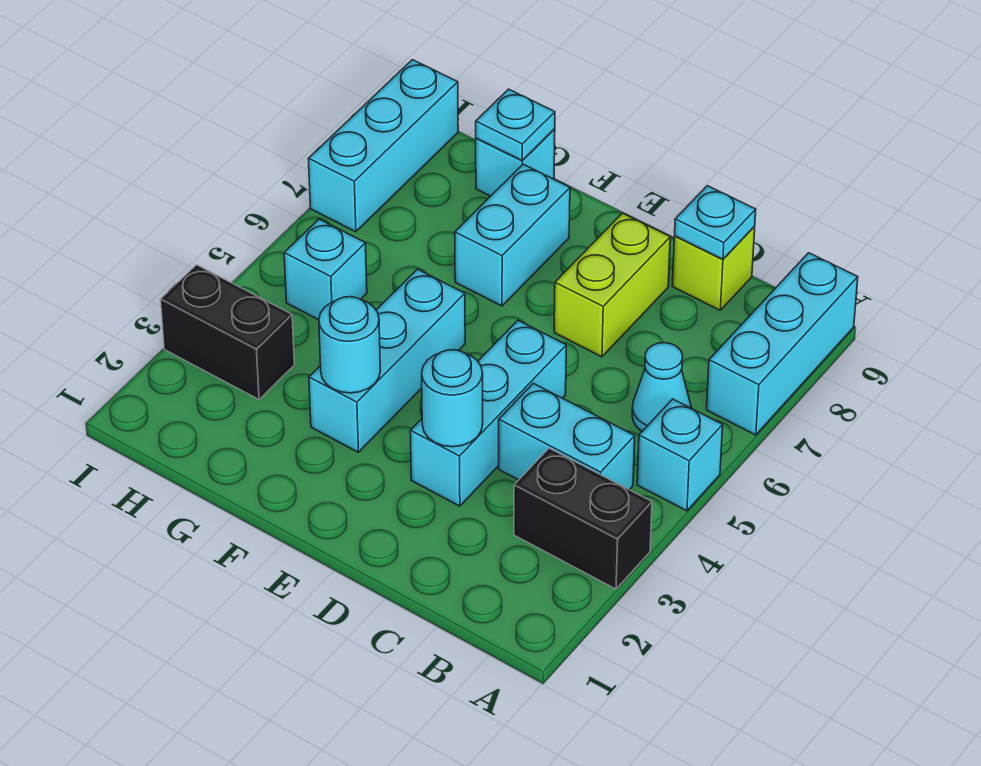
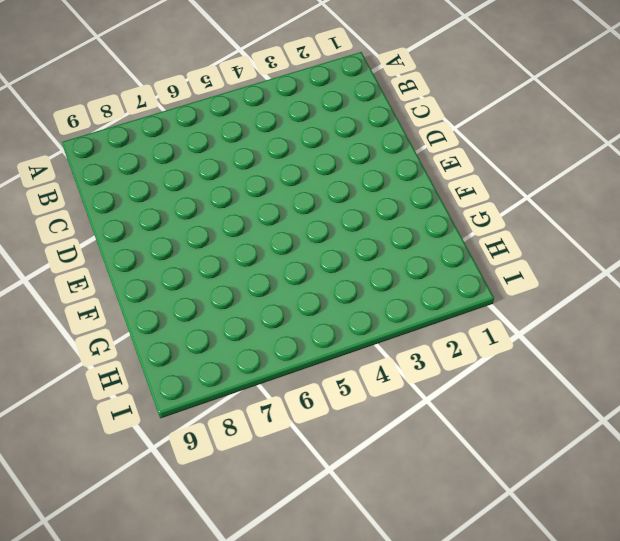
none -> black 1x2 brick [514,448,652,589]
none -> cyan 1x1 brick [637,399,723,511]
none -> cyan 1x3 brick [707,253,858,435]

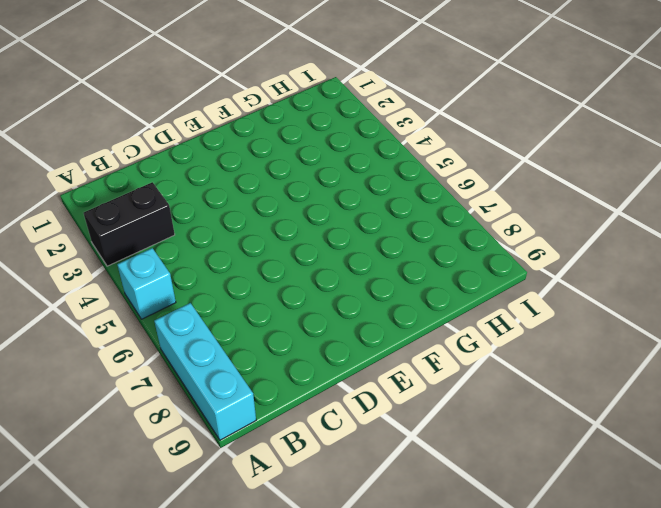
none -> cyan 1x2 brick [499,383,635,490]
none -> cyan 1x1 cone [632,343,691,431]
none -> lime 1x1 brick [672,227,755,310]

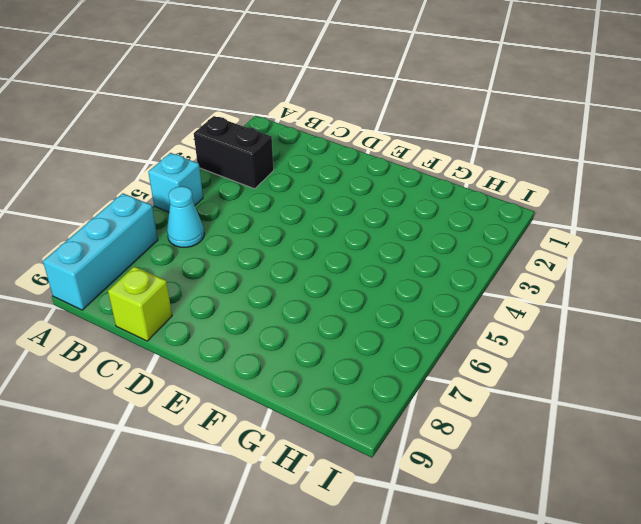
none -> cyan 1x2 brick [499,383,635,490]
none -> cyan 1x3 brick [410,320,566,506]
none -> lime 1x2 brick [554,213,670,357]

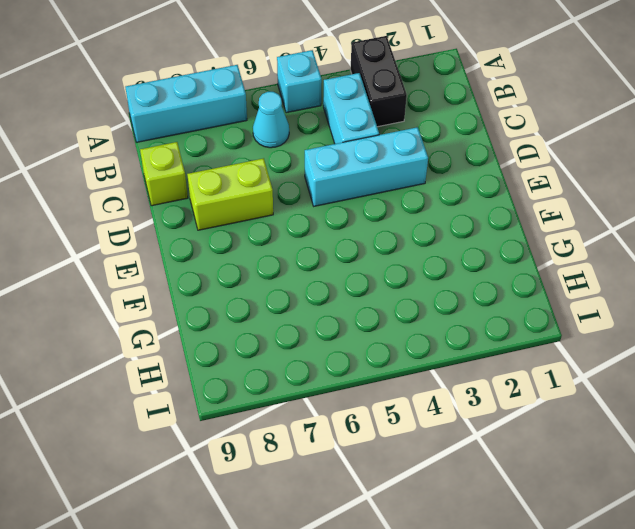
none -> cyan 1x3 brick [309,269,465,452]
none -> cyan 1x2 brick [455,164,570,306]
none -> cyan 1x1 brick [476,129,555,196]

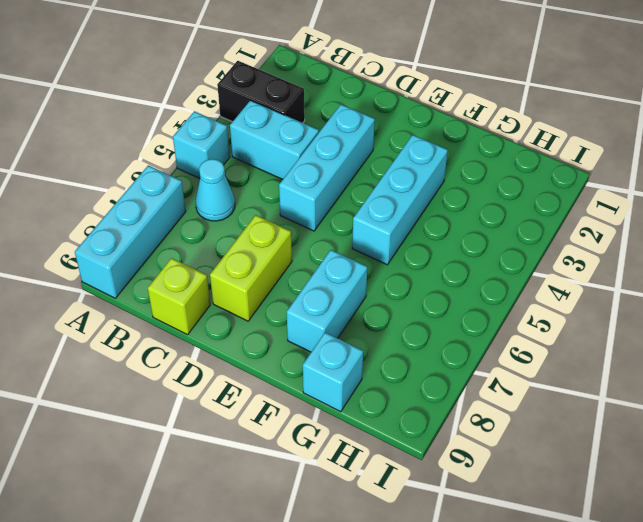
none -> black 1x2 brick [161,265,294,400]
none -> cyan 1x1 brick [284,219,367,320]
none -> cyan 1x3 brick [308,60,458,232]

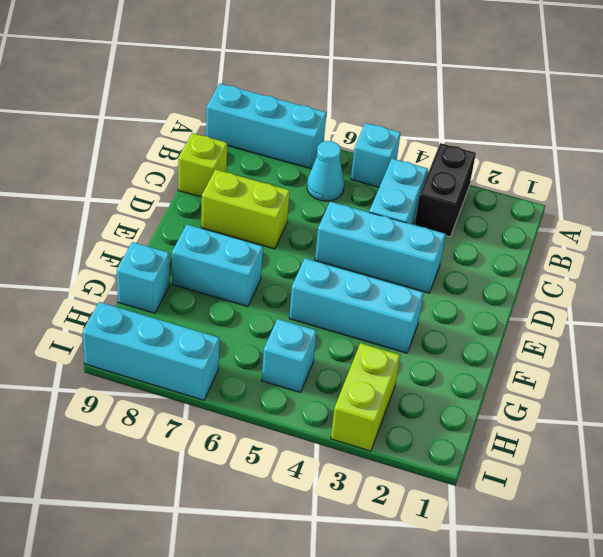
lime 1x2 brick [331,343,400,451] -> black 1x2 brick [161,265,294,400]
none -> cyan 1x1 plate [675,186,756,259]
none -> cyan 1x1 round brick [422,350,483,447]
none -> cyan 1x1 round brick [319,297,380,393]

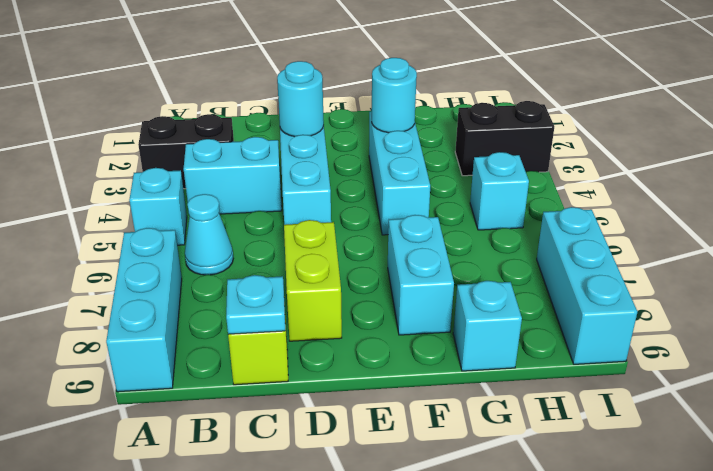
none -> cyan 1x1 plate [476,89,555,161]

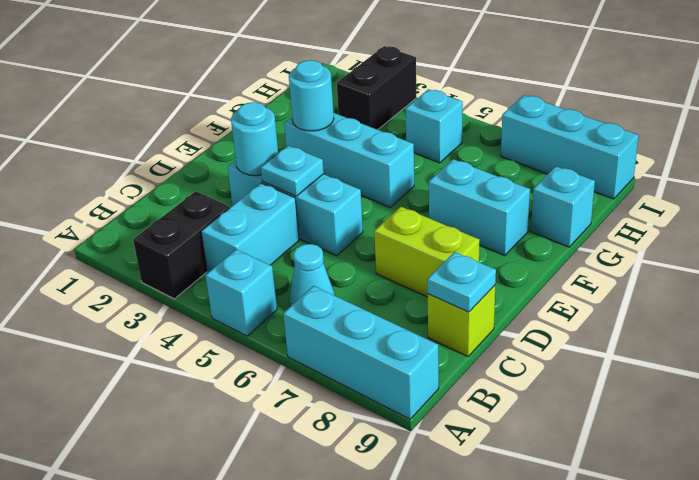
cyan 1x1 plate [261,145,324,196] -> cyan 1x1 plate moved to [476,89,555,161]

